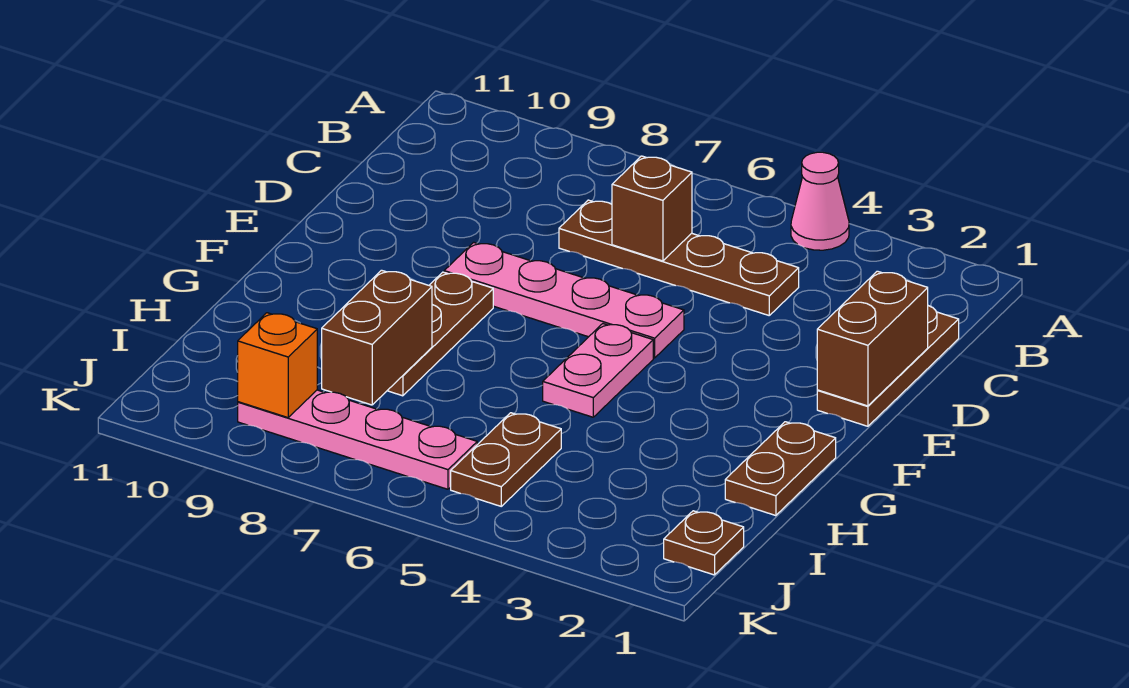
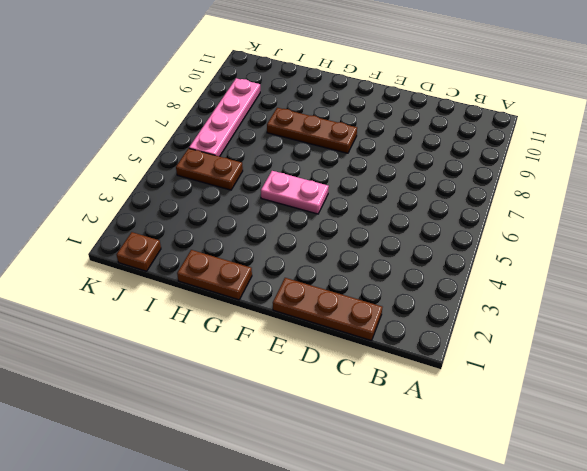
none -> pink 1x1 cone [791,152,849,250]
none -> brown 1x4 plate [559,200,799,315]
none -> pink 1x4 plate [444,242,684,358]

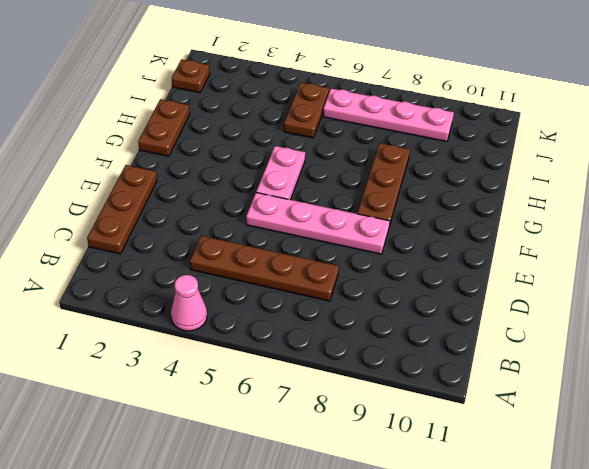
none -> brown 1x1 brick [612,156,692,261]
none -> brown 1x2 brick [817,271,928,406]
none -> brown 1x2 brick [322,270,432,405]

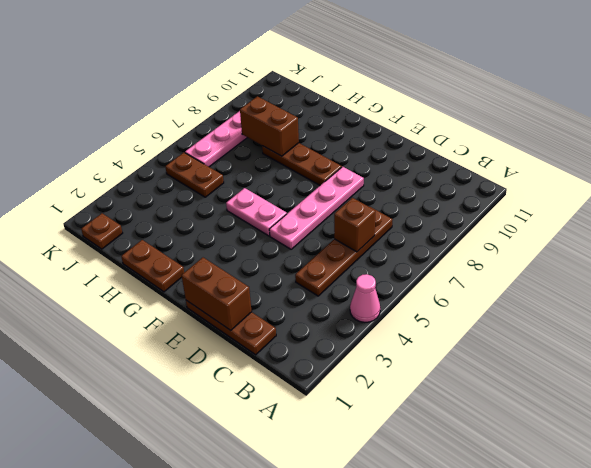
none -> orange 1x1 brick [238,313,317,418]

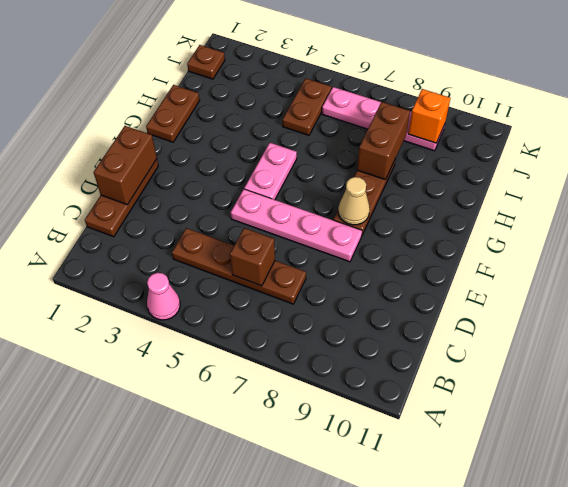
tan 1x1 cone [338,177,370,225] -> none

